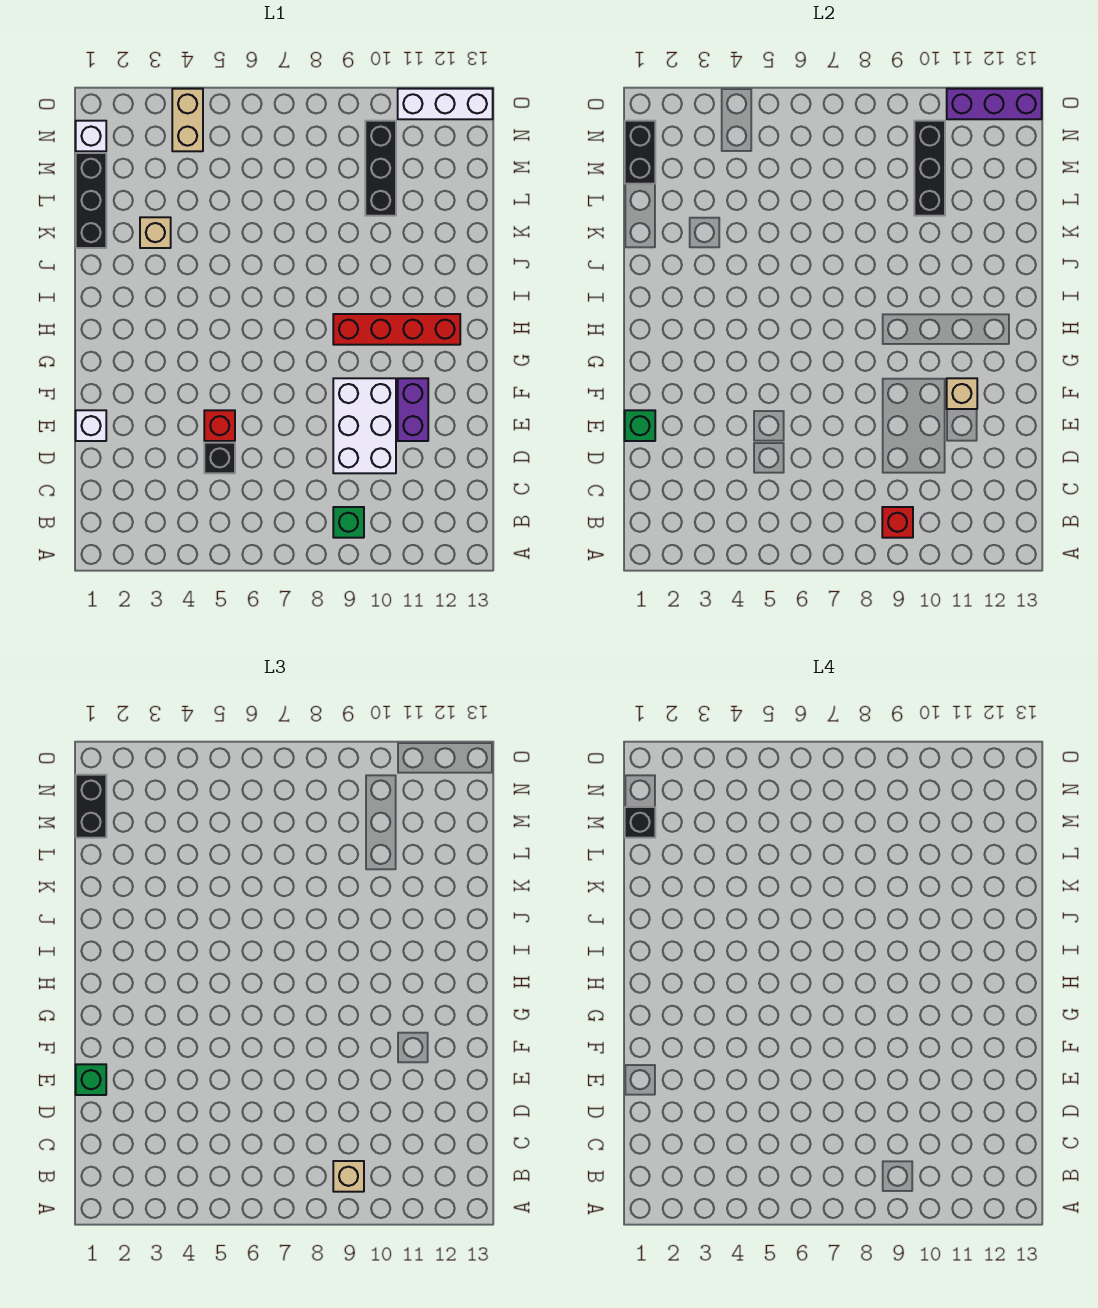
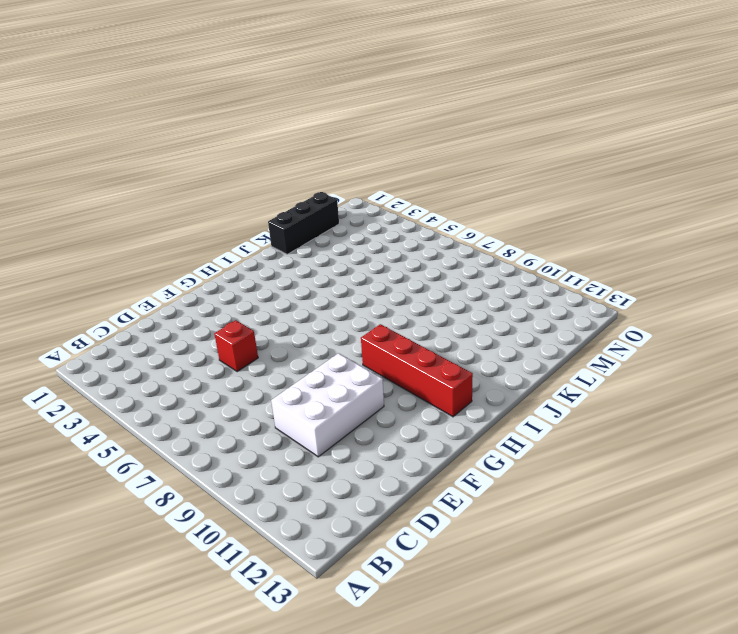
none -> green 1x1 brick [333,507,364,538]
none -> black 1x1 brick [204,443,235,473]
none -> white 1x1 brick [76,410,106,441]

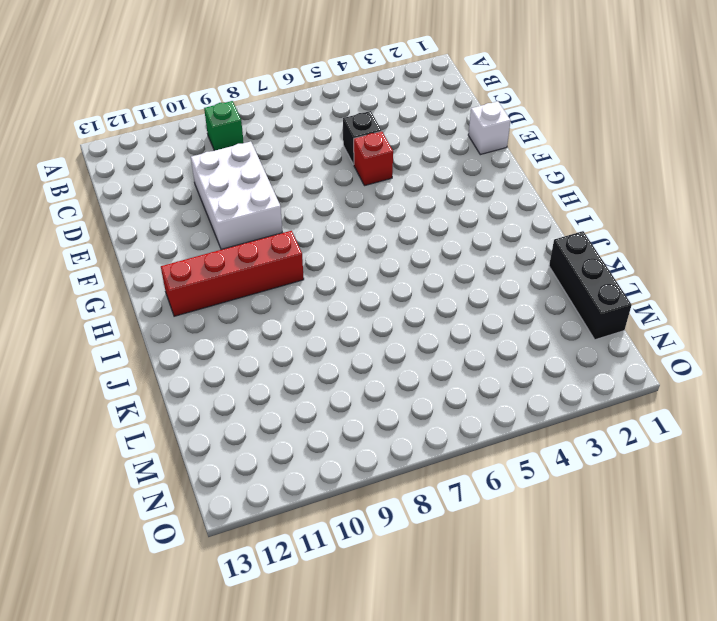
none -> purple 1x2 brick [398,378,428,441]
none -> tan 1x1 brick [140,217,171,248]
none -> black 1x3 brick [365,121,396,216]

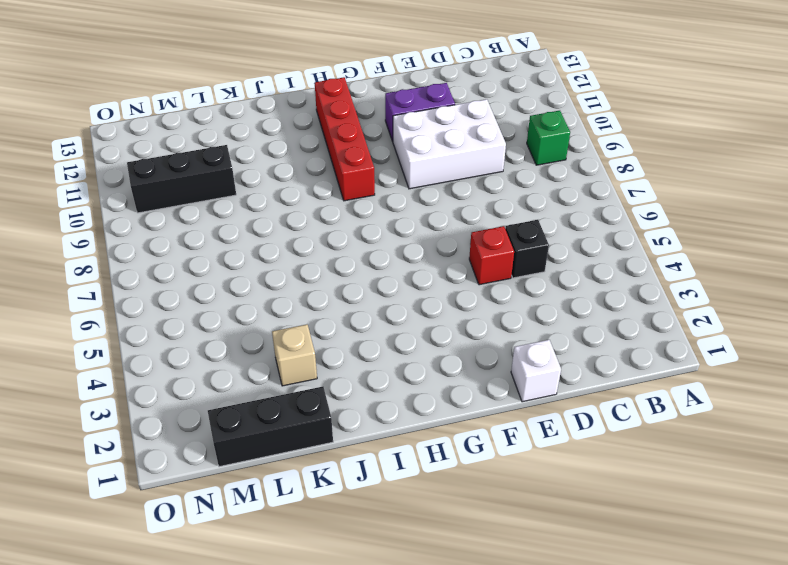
none -> white 1x1 brick [76,121,106,151]
none -> tan 1x2 brick [172,89,203,151]
none -> white 1x3 brick [398,89,493,119]

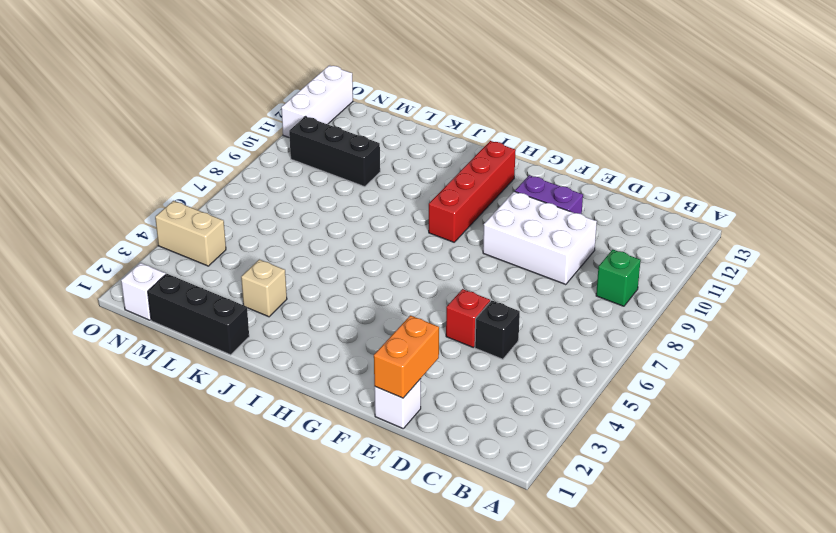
orange 1x2 brick [374,315,439,398] -> green 1x1 brick [625,410,655,441]
none -> red 1x1 brick [882,507,913,538]
none -> tan 1x1 brick [947,378,977,409]
none -> black 1x3 brick [914,121,945,216]

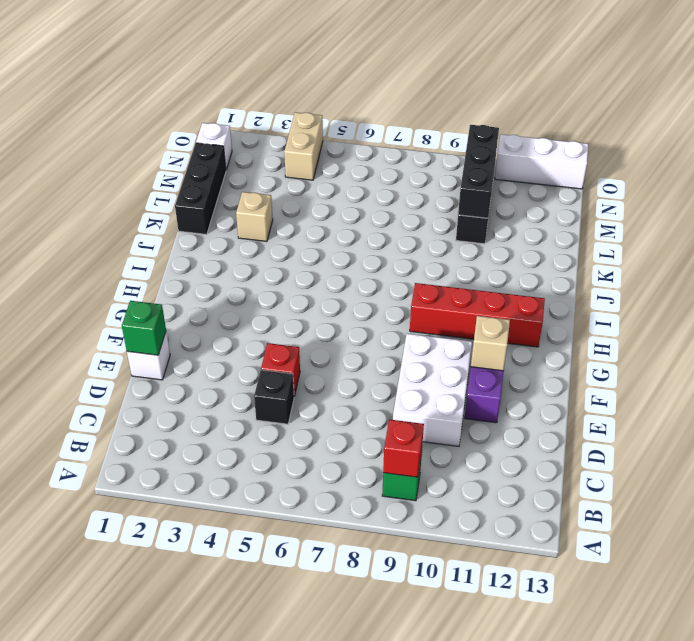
none -> black 1x2 brick [625,121,655,184]
none -> purple 1x3 brick [947,89,1042,119]
none -> tan 1x1 brick [333,1161,364,1192]

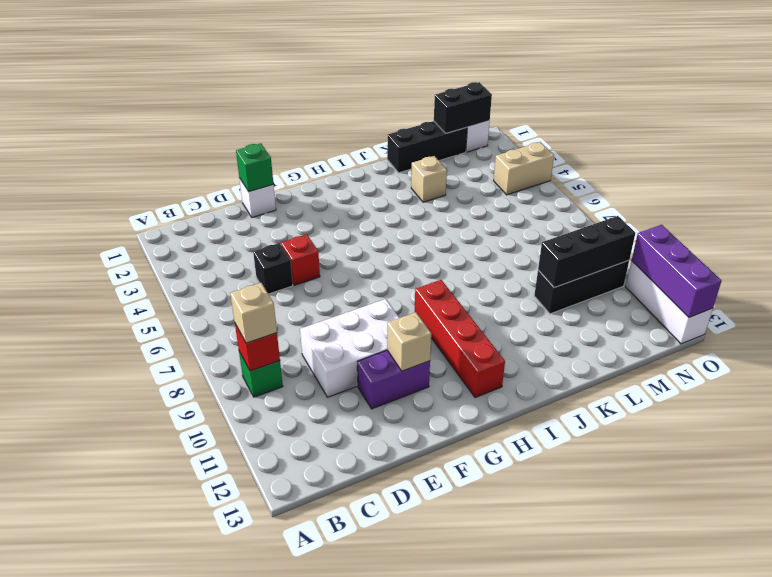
none -> green 1x1 brick [76,1064,106,1095]
none -> black 1x2 brick [76,775,106,838]
none -> black 1x1 brick [625,807,655,838]

